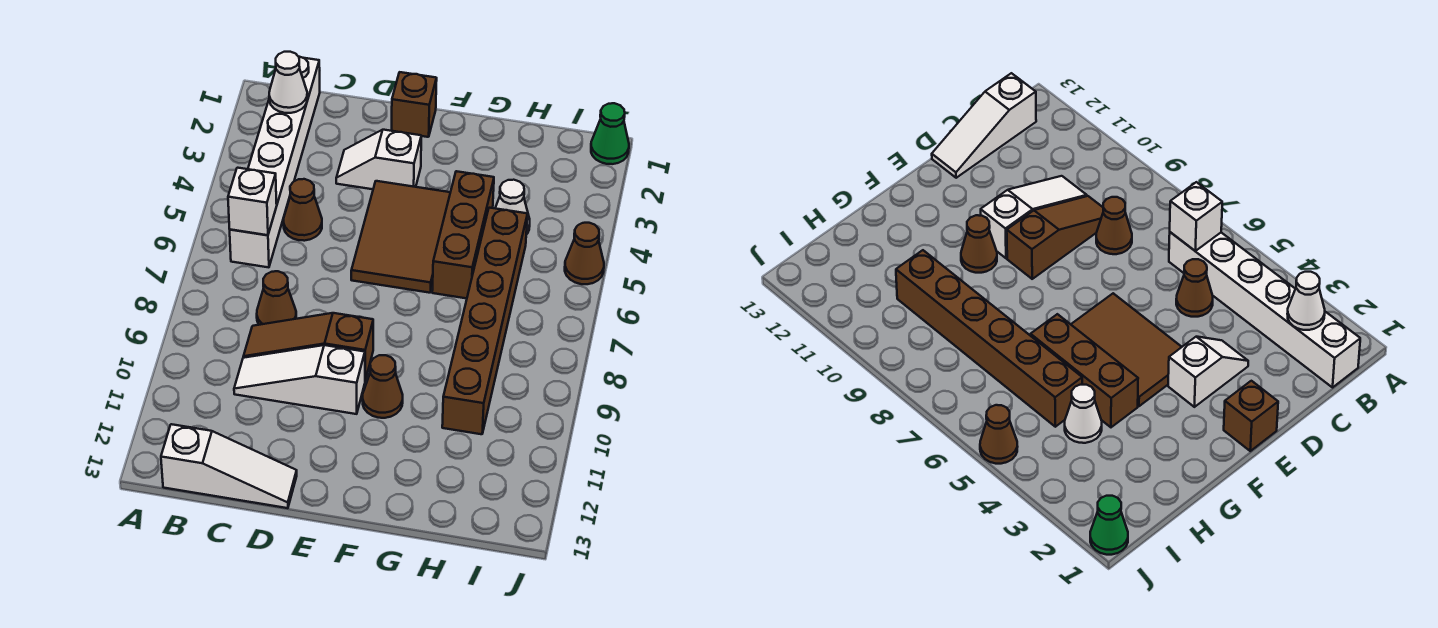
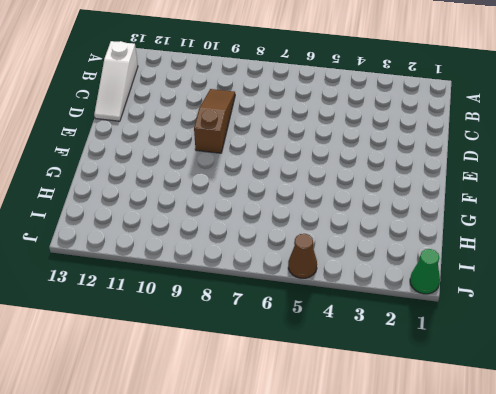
none -> white 1x6 brick [230,57,320,267]
none -> brown 1x1 cone [283,179,322,241]
none -> brown 1x1 cone [257,271,296,325]

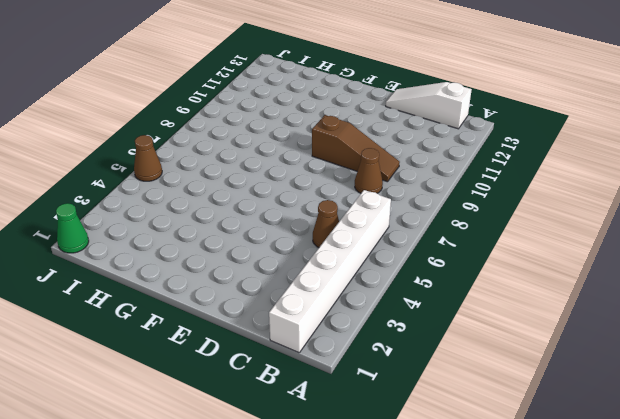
none -> white 1x3 slope [234,345,365,414]
none -> white 1x2 slope [336,130,421,189]
none -> brown 1x1 brick [392,72,437,137]

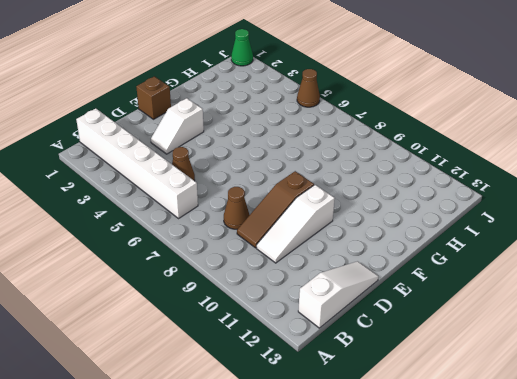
none -> brown 2x3 tile [351,181,450,293]
none -> brown 1x1 cone [363,355,403,418]
none -> brown 1x3 brick [432,171,494,298]

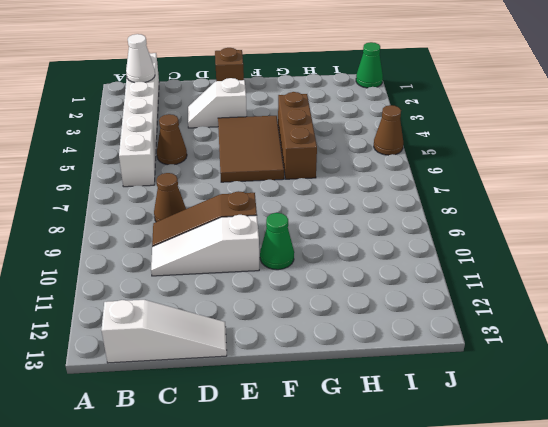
green 1x1 cone [260,213,294,270] -> brown 1x1 cone [363,355,403,418]
none -> white 1x1 cone [495,180,530,235]
none -> brown 1x6 brick [442,208,527,434]
none -> white 1x1 brick [228,168,277,235]

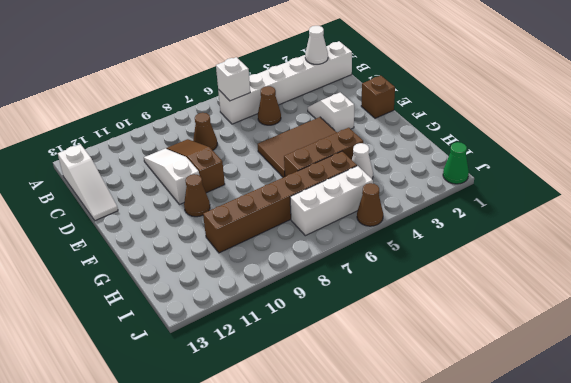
white 1x3 brick [290,166,373,236] -> none

